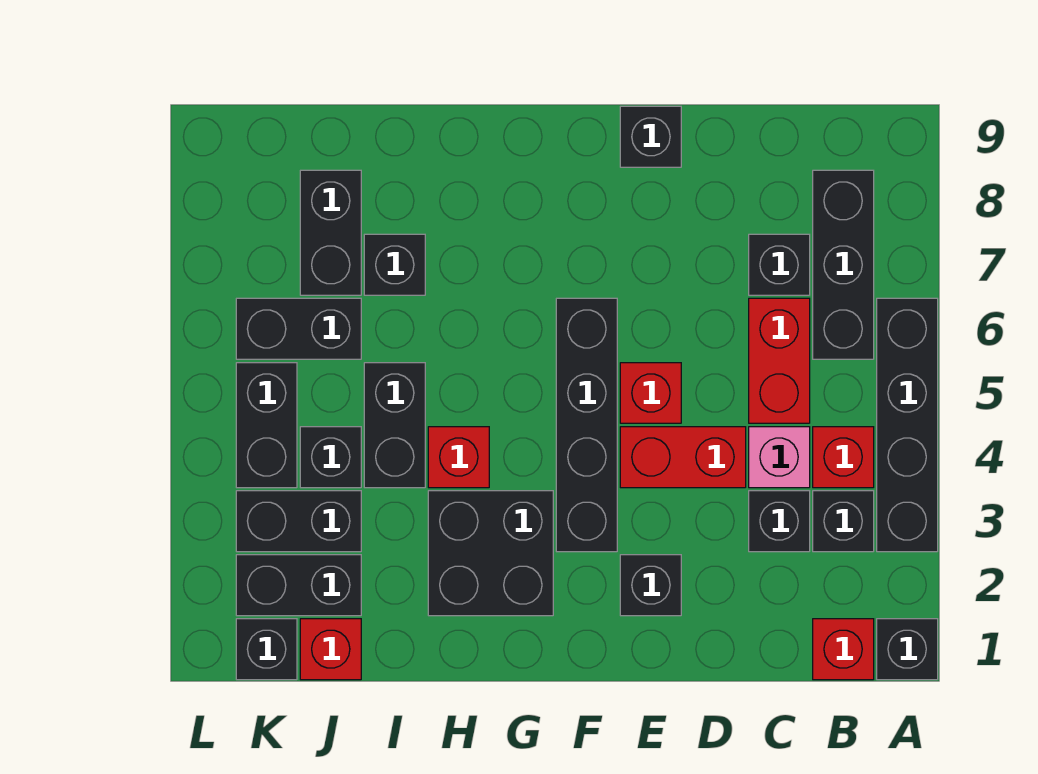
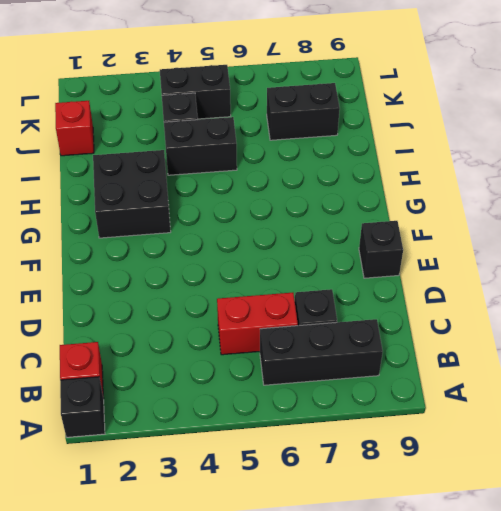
none -> black 1x4 brick [877,298,938,552]
none -> black 1x1 brick [813,491,874,552]
none -> red 1x1 brick [813,427,874,488]

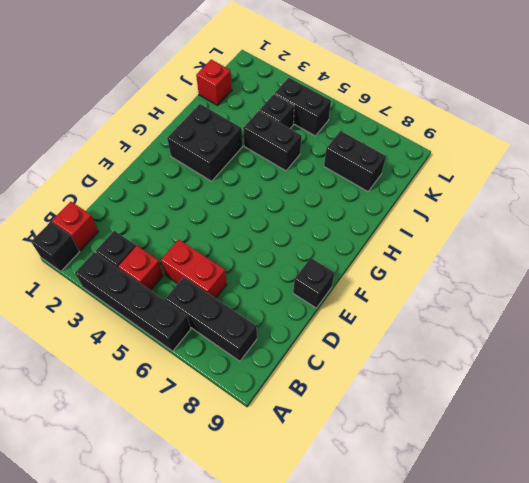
none -> black 1x1 brick [749,491,810,552]
none -> pink 1x1 brick [749,427,810,488]
none -> black 1x1 brick [749,234,810,295]

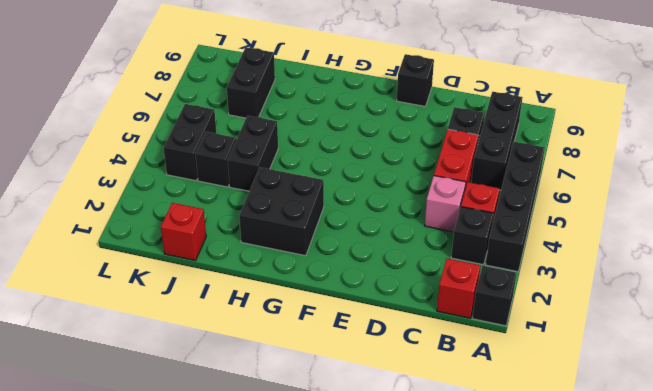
none -> black 1x1 brick [749,491,810,552]
none -> red 1x2 brick [620,427,746,488]
none -> black 1x1 brick [620,555,681,616]

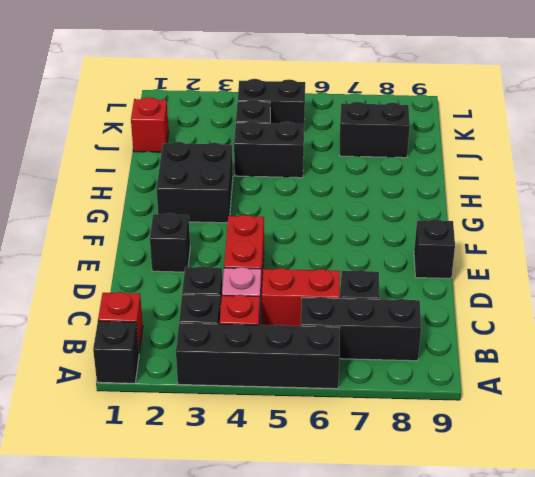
none -> red 1x1 brick [620,363,681,423]
none -> black 1x4 brick [556,298,617,552]
none -> red 1x1 brick [428,427,489,488]

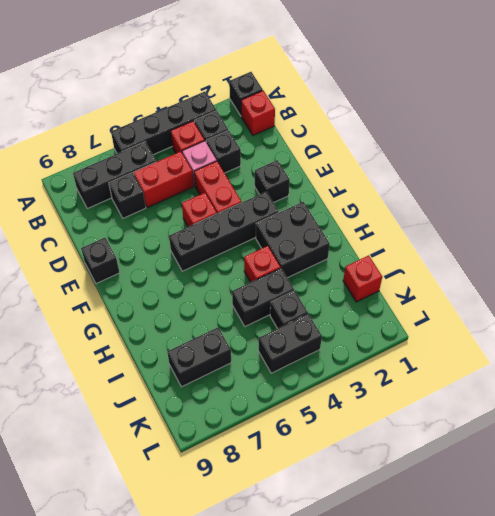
none -> black 1x1 brick [364,234,425,295]
none -> black 1x2 brick [236,555,361,616]
none -> black 1x2 brick [236,491,361,552]

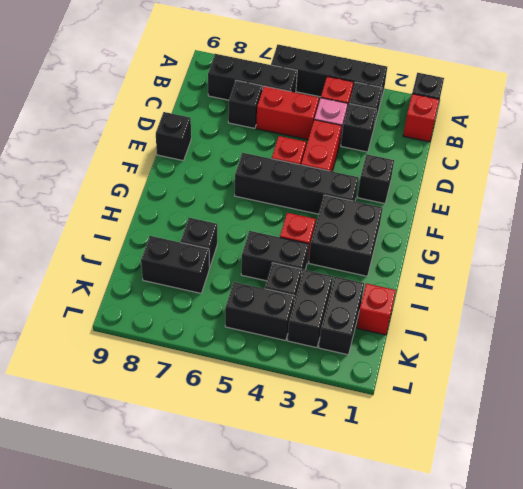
none -> black 1x2 brick [236,298,361,359]
none -> black 1x1 brick [236,619,297,680]

